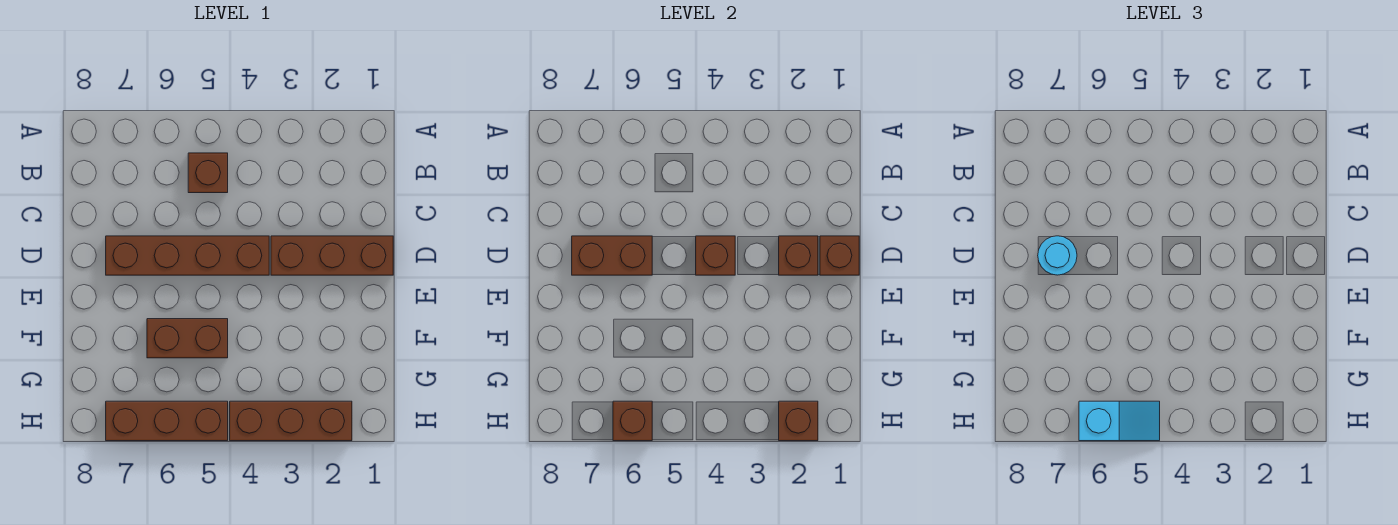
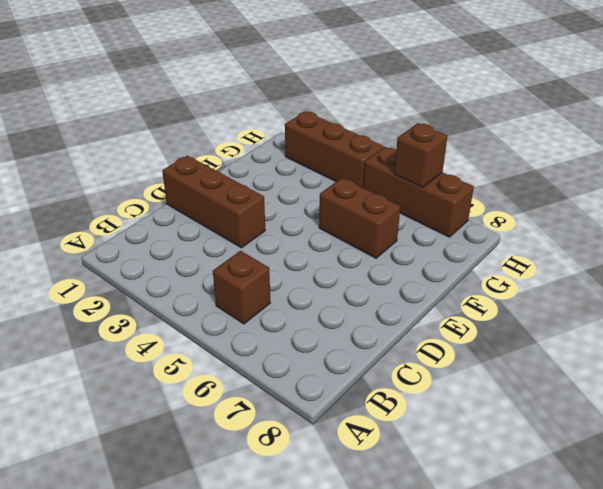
none -> brown 1x4 brick [106,236,269,275]
none -> brown 1x1 brick [820,236,859,275]
none -> brown 1x1 brick [779,236,818,275]

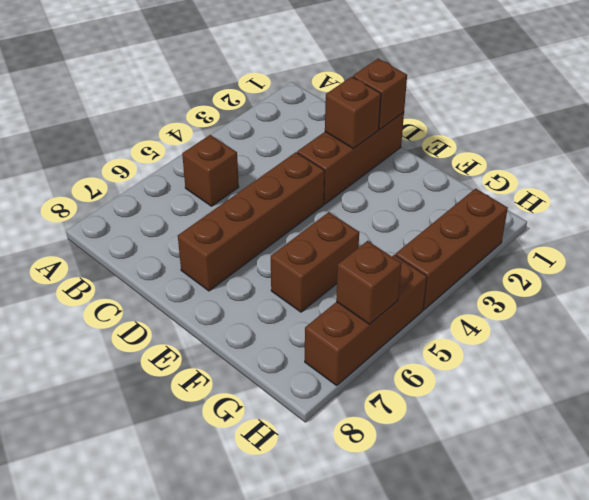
none -> brown 1x1 brick [696,236,735,275]
none -> brown 1x2 brick [572,236,652,275]
none -> brown 1x1 brick [779,401,818,441]

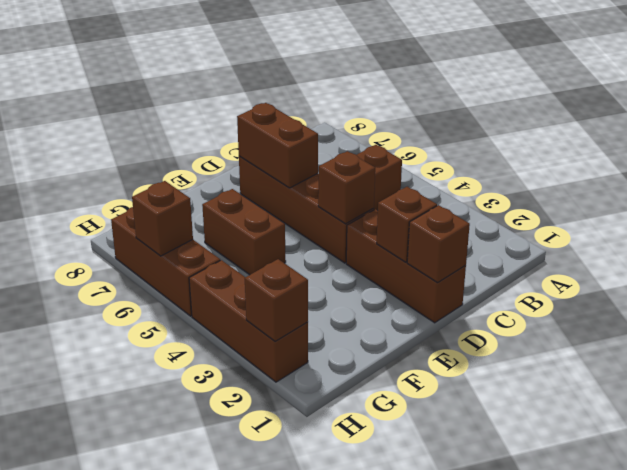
none -> cyan 1x1 round brick [1038,236,1077,275]
none -> cyan 1x2 slope [1079,401,1160,441]

